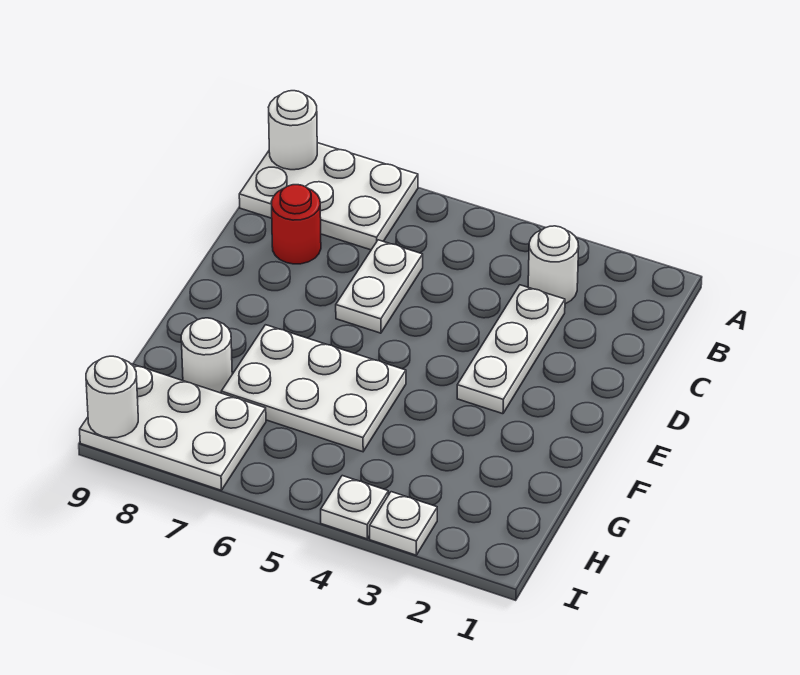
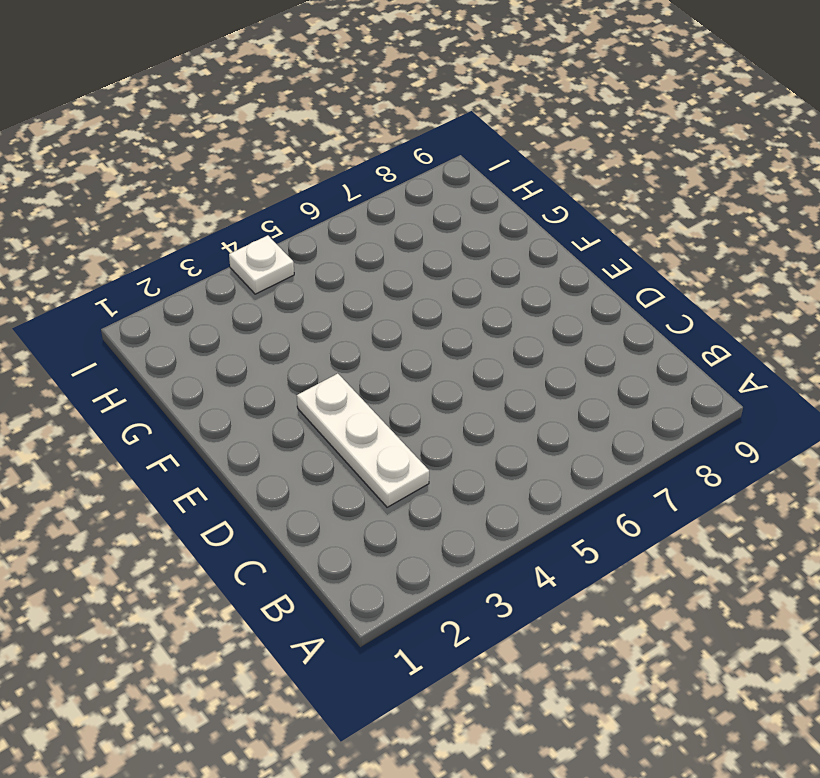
none -> white 2x3 plate [239,143,418,250]
none -> white 1x1 round brick [528,226,579,304]
none -> white 1x2 plate [336,240,423,333]

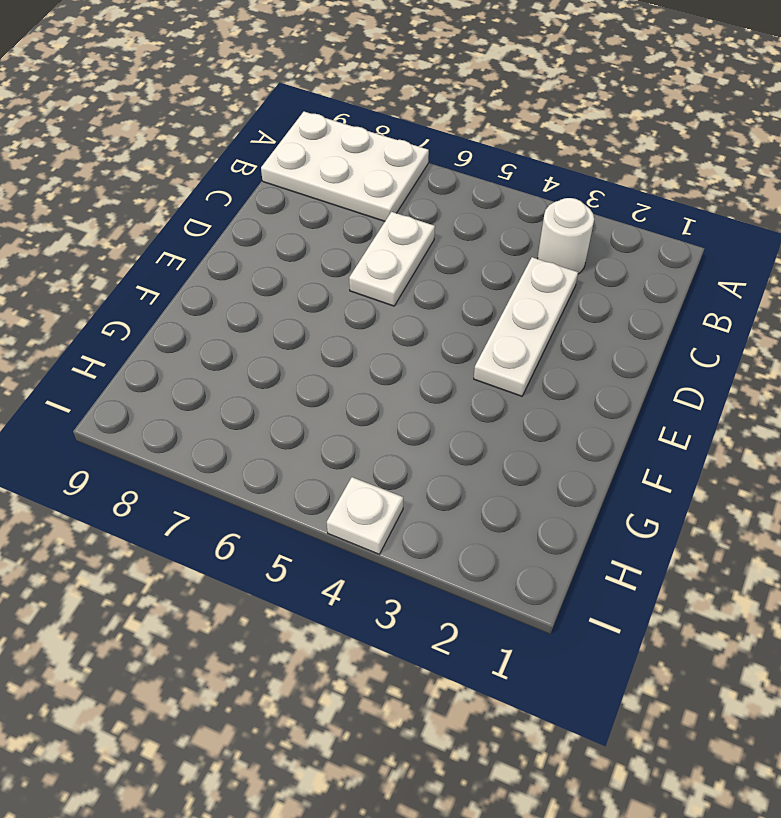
none -> red 1x1 round brick [271,185,321,264]
none -> white 2x3 plate [221,325,406,452]
none -> white 1x1 round brick [181,318,232,393]

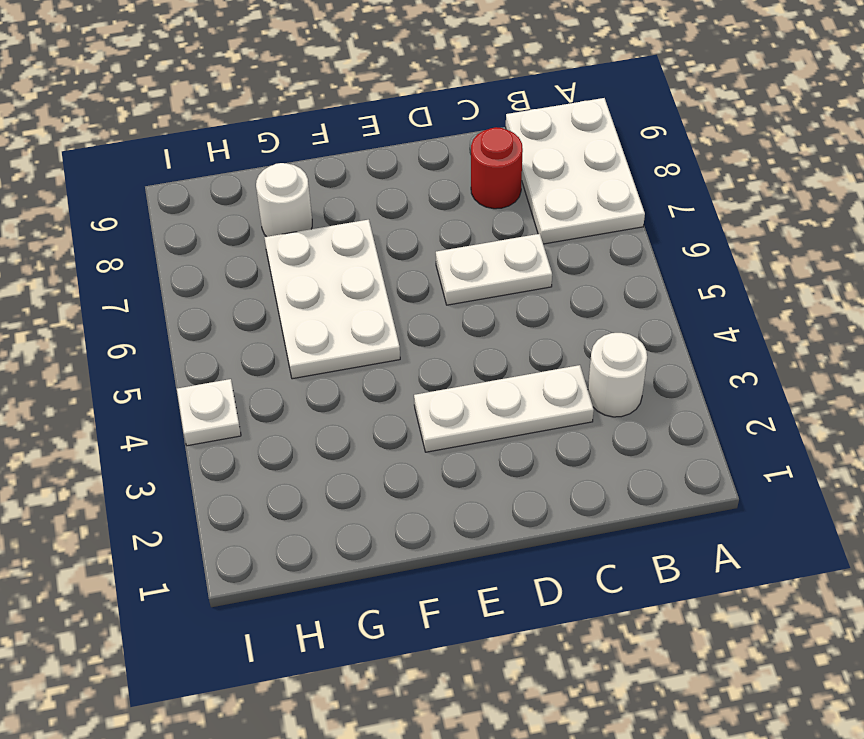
none -> white 2x3 plate [80,364,266,490]
none -> white 1x1 plate [370,492,437,555]
none -> white 1x1 round brick [268,91,317,170]

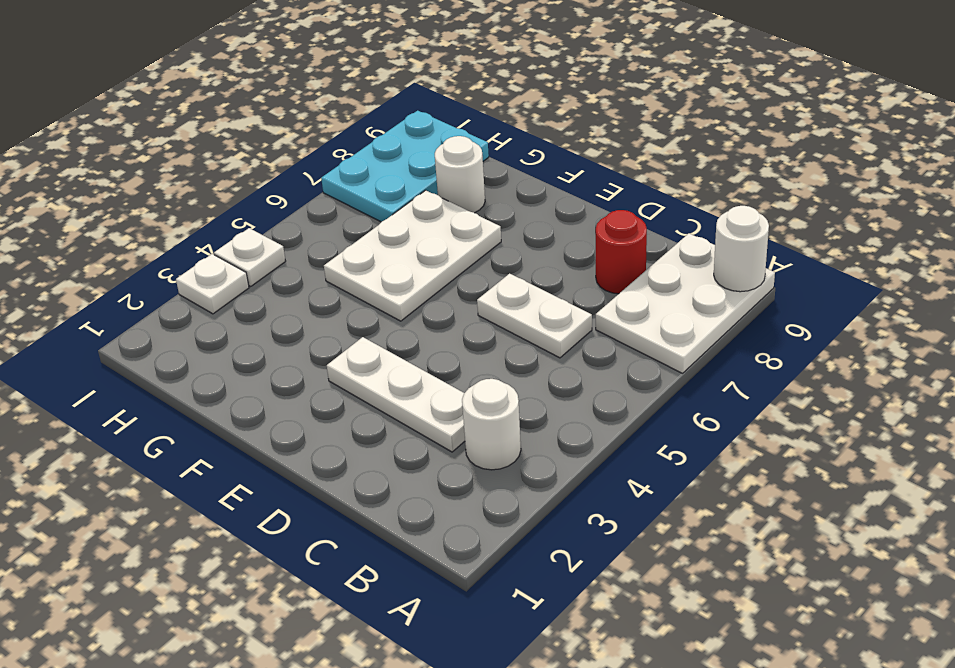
cyan 2x3 plate [321,111,489,222] -> white 2x3 plate [80,364,266,490]
none -> white 1x1 round brick [86,356,138,438]

